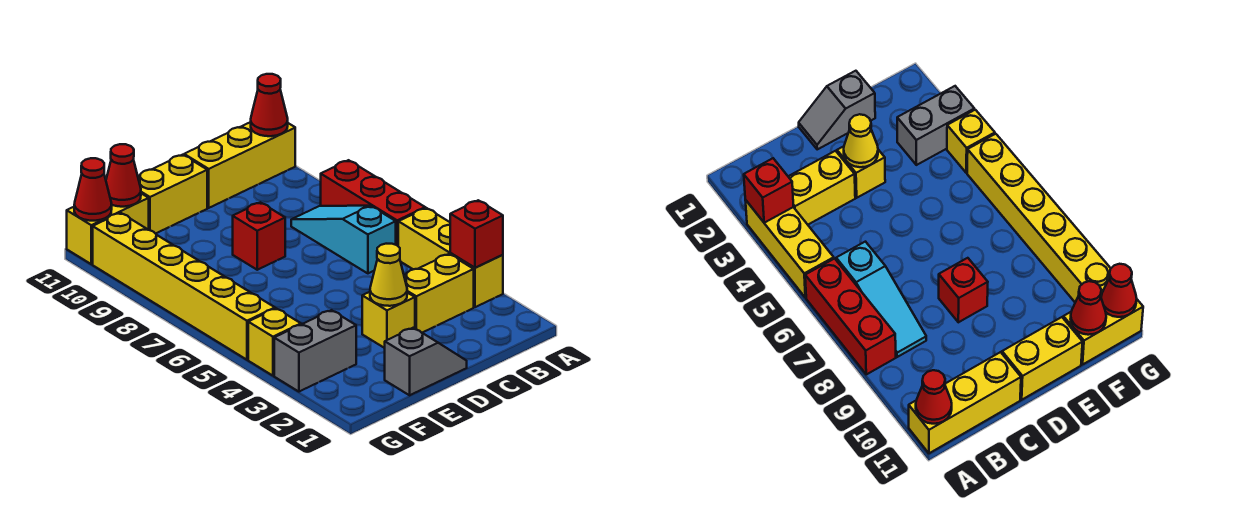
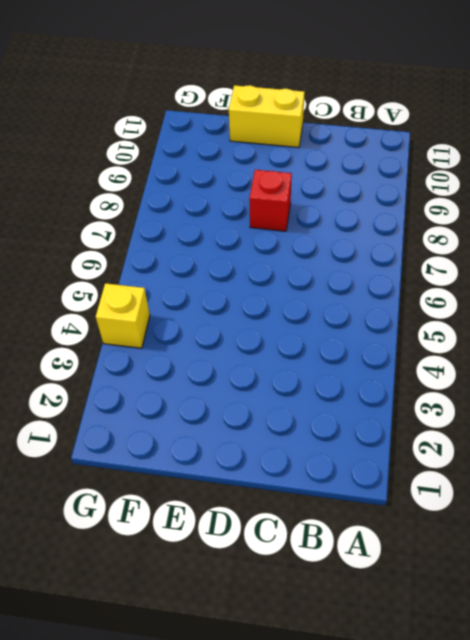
none -> yellow 1x3 brick [398,208,503,307]
none -> red 1x3 brick [321,160,425,246]
none -> yellow 1x3 brick [184,122,295,208]

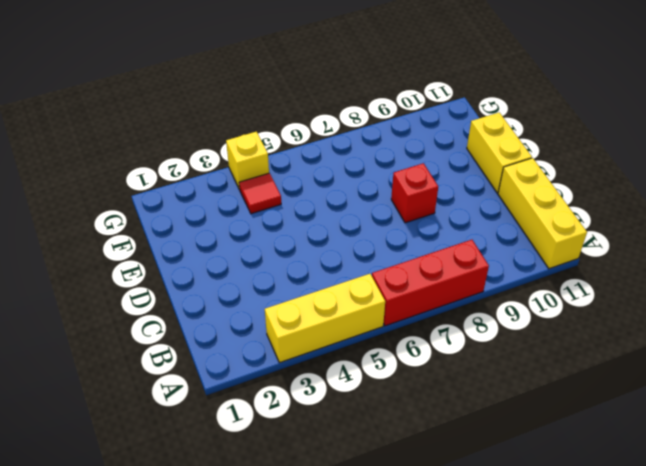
red 1x1 tile [239,173,281,214] -> none
none -> yellow 1x2 brick [404,254,474,333]
none -> cyan 1x3 slope [291,206,396,273]
none -> grey 1x2 slope [385,328,467,395]

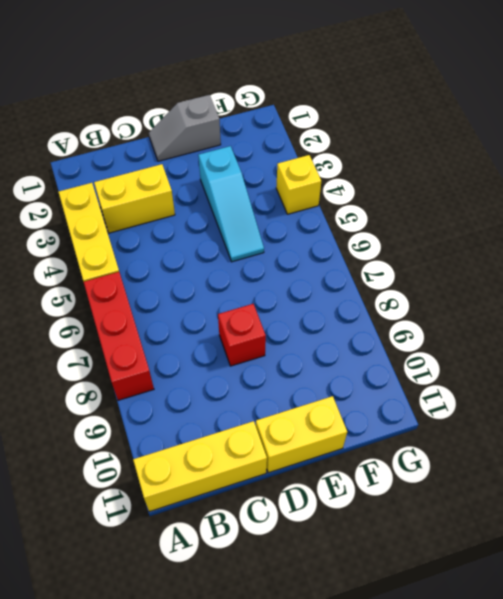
cyan 1x3 slope [198,146,264,262] -> cyan 1x3 slope moved to [291,206,396,273]
none -> yellow 1x1 brick [362,292,415,348]
none -> grey 1x2 brick [274,310,356,392]
none -> yellow 1x2 brick [67,193,149,264]

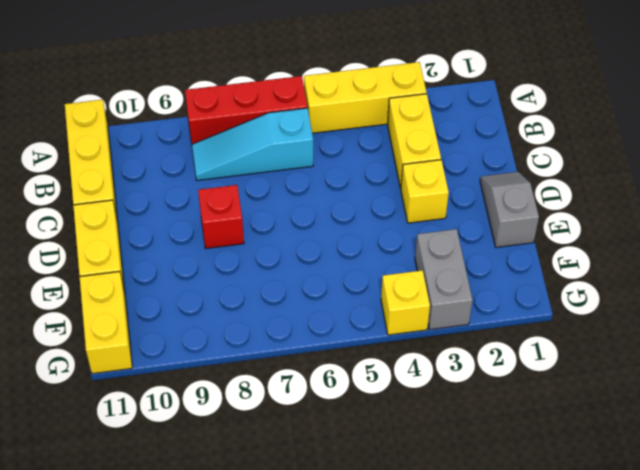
none -> yellow 1x6 brick [93,213,275,360]
none -> red 1x1 brick [450,200,503,268]
none -> red 1x1 cone [251,74,288,136]

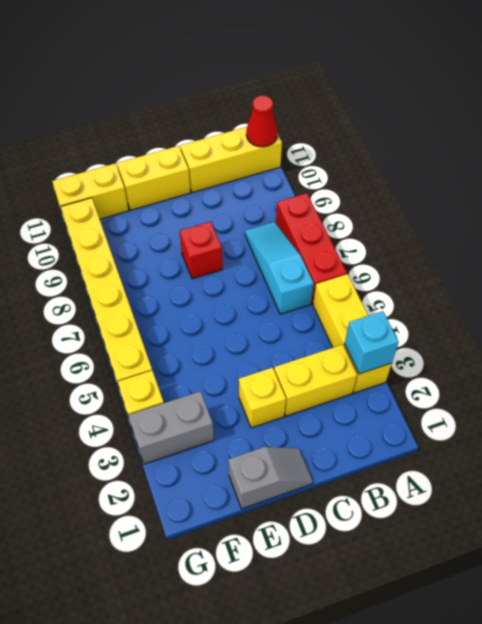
cyan 1x1 brick [345,311,399,374] -> red 1x1 brick [450,200,503,268]
none -> yellow 1x1 cone [370,244,407,306]
none -> red 1x1 cone [106,144,141,207]
none -> red 1x1 cone [74,158,112,221]

